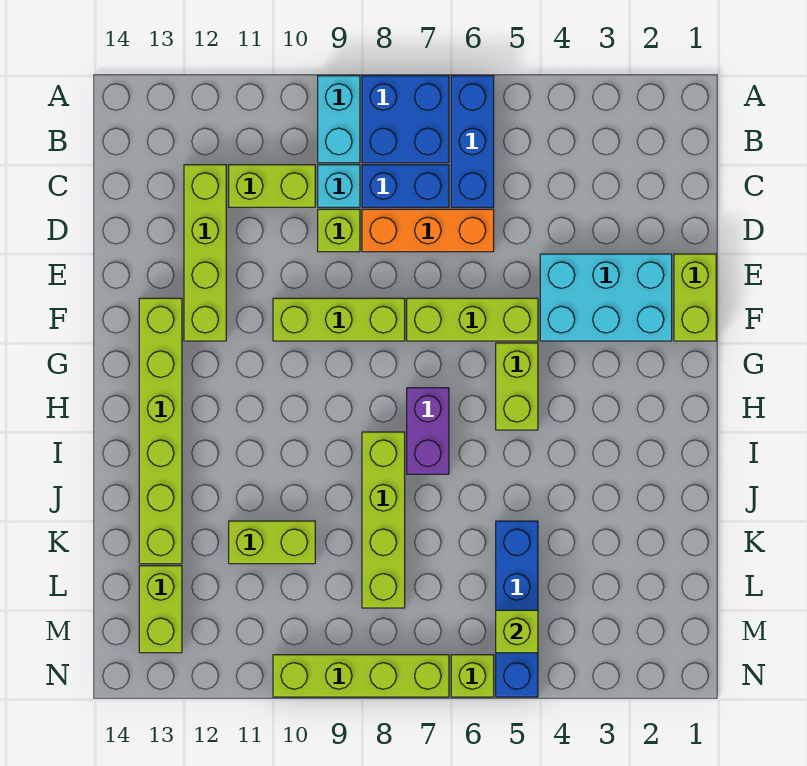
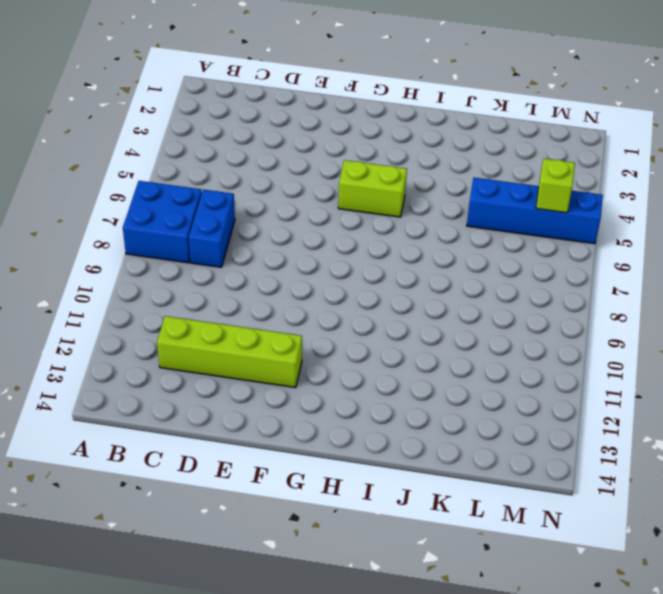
none -> blue 1x3 brick [451,76,494,207]
none -> cyan 1x2 brick [318,76,360,163]
none -> cyan 1x1 brick [318,165,360,207]

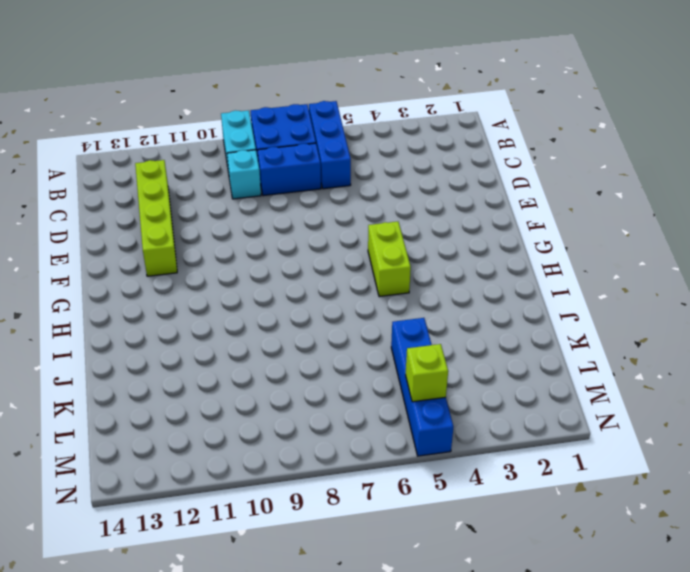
none -> lime 1x2 brick [229,165,315,207]
none -> orange 1x3 brick [362,209,494,252]
none -> lime 1x1 brick [318,209,360,252]

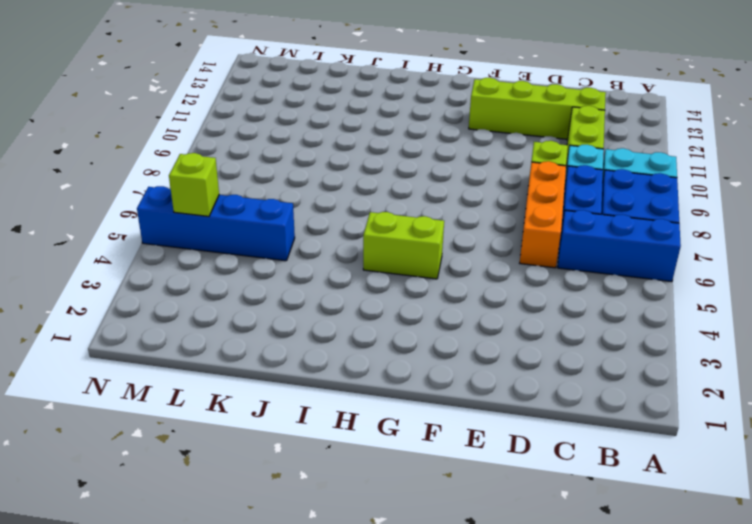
none -> lime 1x2 brick [674,254,716,341]
none -> cyan 2x3 brick [540,254,672,341]
none -> lime 1x3 brick [407,298,538,341]

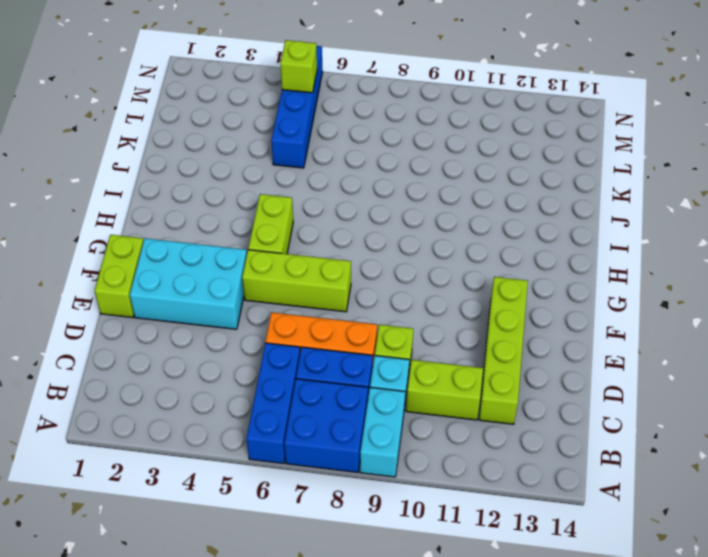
none -> lime 1x3 brick [273,298,405,341]
none -> lime 1x6 brick [139,298,182,564]
none -> purple 1x2 brick [407,388,449,474]

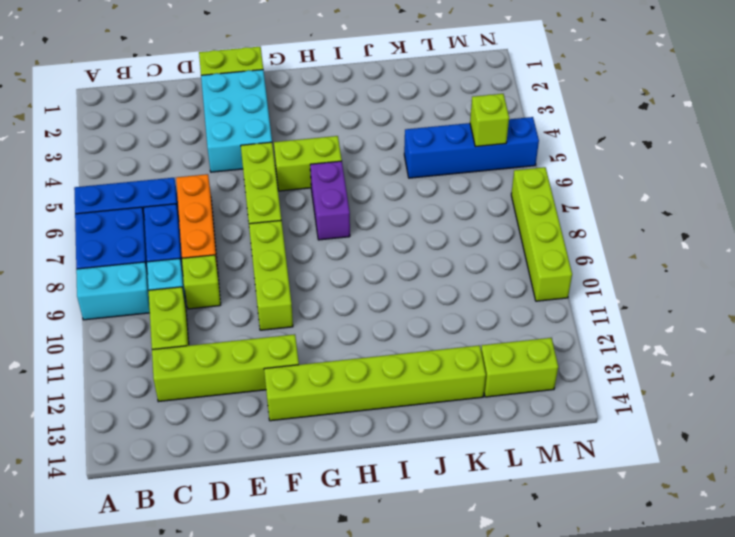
purple 1x2 brick [310,161,350,240] -> purple 1x2 brick turned to [407,388,449,474]
none -> lime 1x4 brick [362,432,405,608]
none -> lime 1x2 brick [229,521,315,564]
none -> lime 1x1 brick [451,655,494,697]

